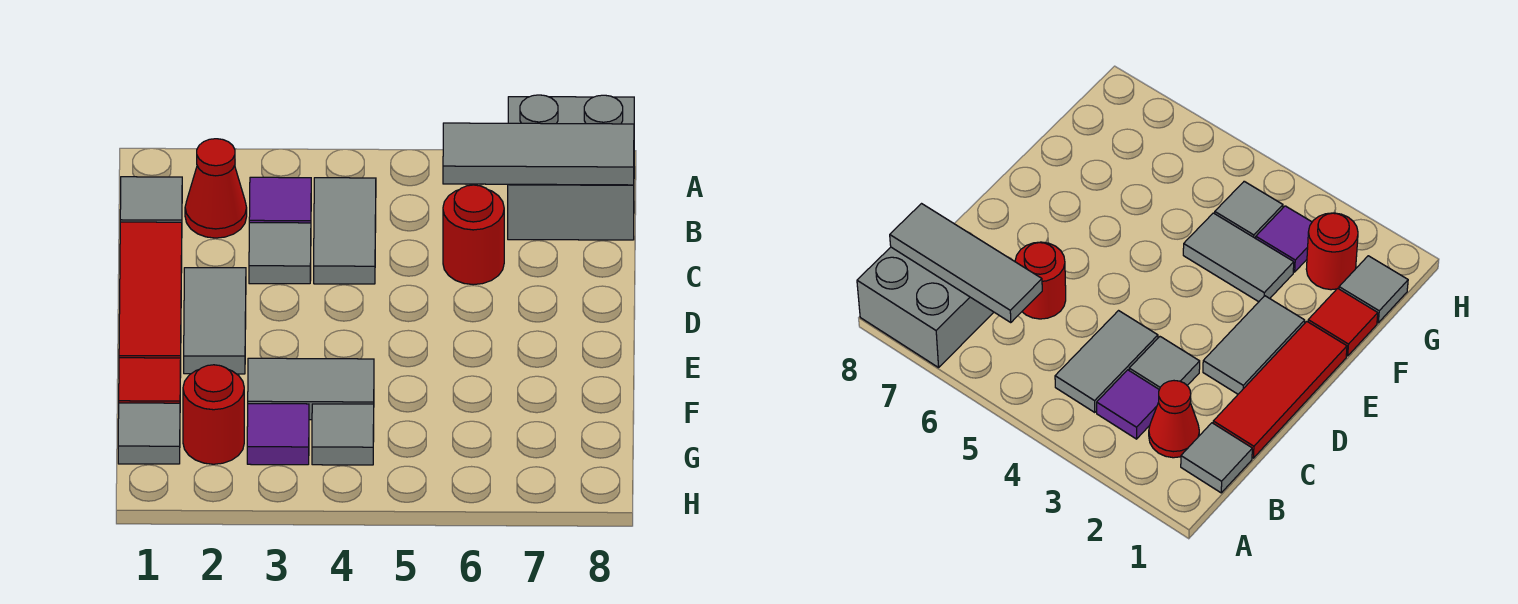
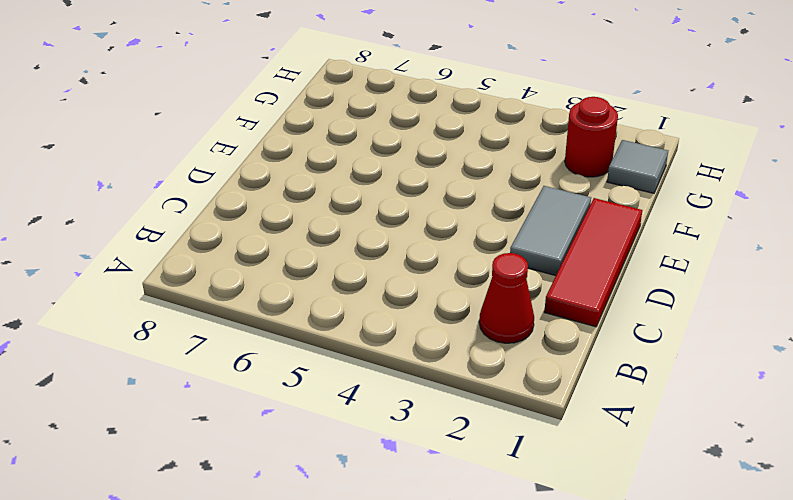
none -> grey 2x2 brick [508,95,634,240]
none -> grey 1x1 tile [120,177,182,223]
none -> purple 1x1 tile [249,177,311,223]

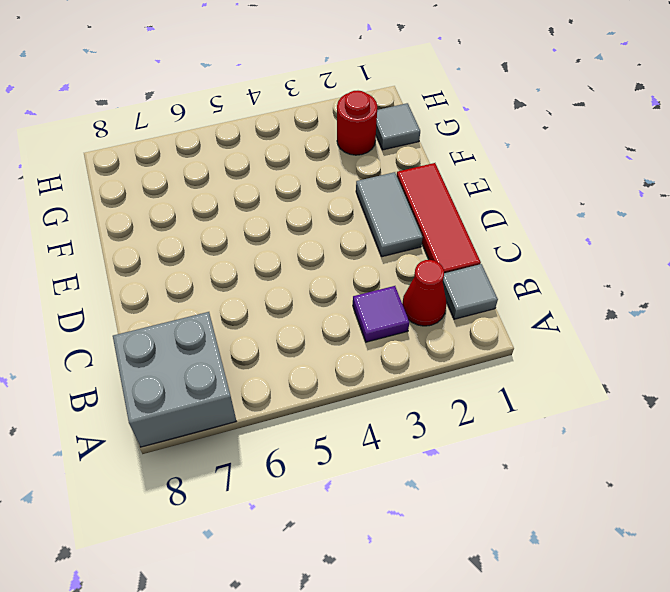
none -> grey 1x2 tile [314,178,376,284]
none -> grey 1x1 tile [249,223,311,284]
none -> red 1x1 round brick [443,185,504,285]

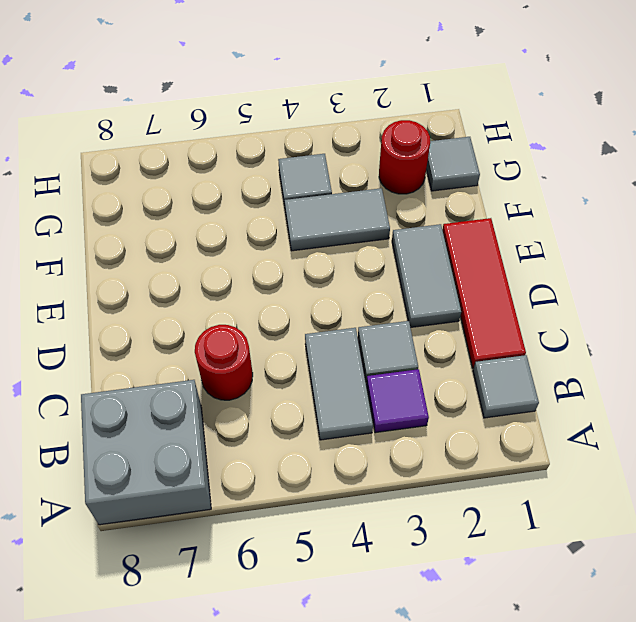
none -> red 1x1 cone [185,139,247,238]
none -> red 1x1 tile [119,358,181,403]
none -> purple 1x1 tile [247,404,309,465]

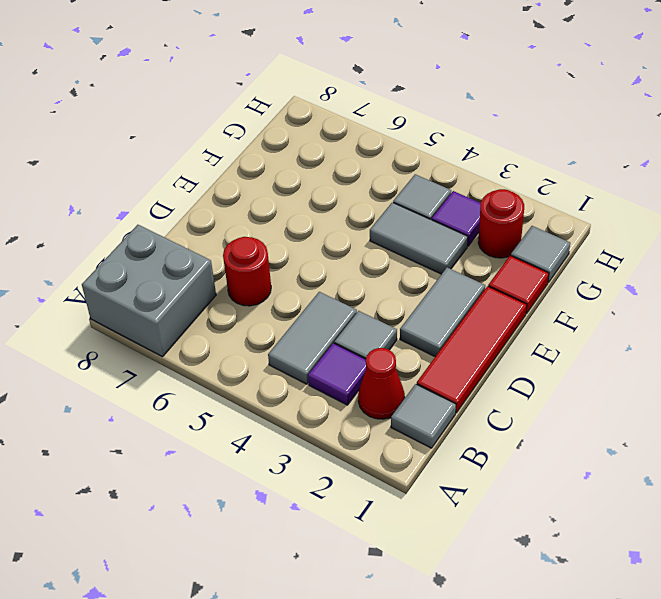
none -> grey 1x3 tile [443,123,634,185]

